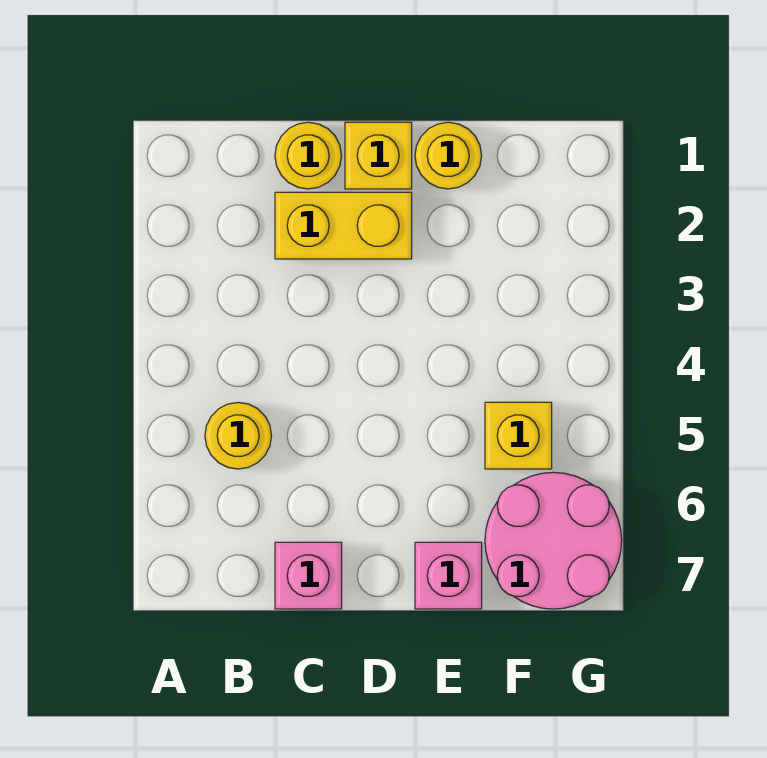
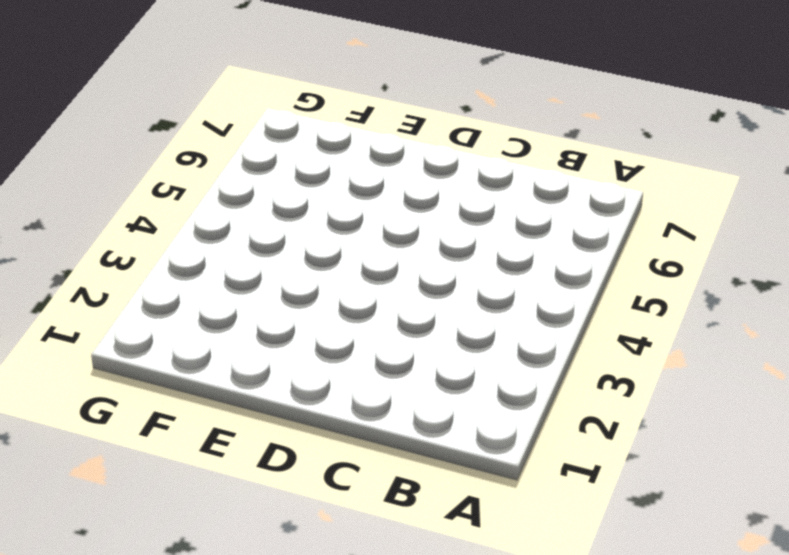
none -> yellow 1x1 round brick [205,402,271,469]
none -> yellow 1x1 round brick [275,122,342,189]

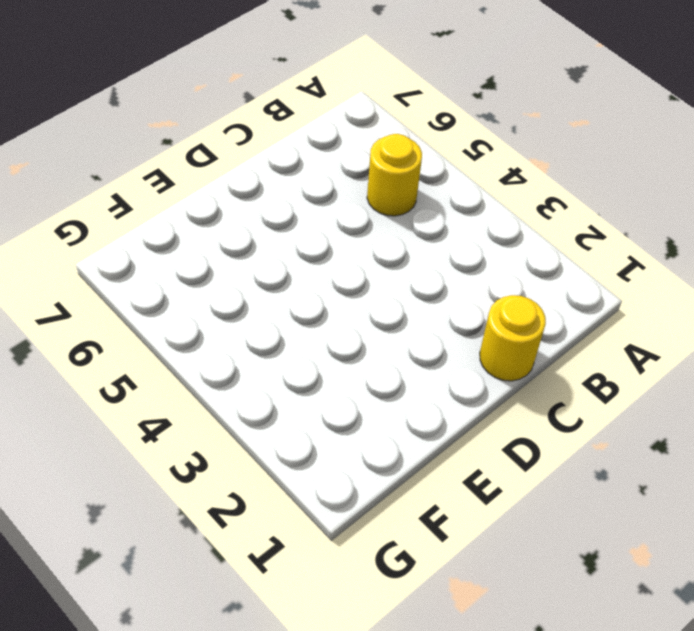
none -> yellow 1x2 brick [275,192,412,259]
none -> pink 1x1 brick [275,542,342,609]

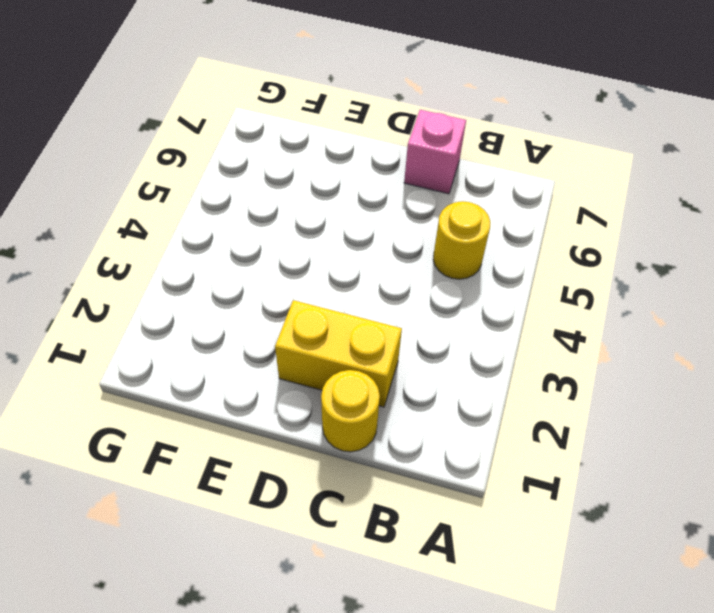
none -> yellow 1x1 brick [345,122,412,189]
none -> yellow 1x1 round brick [415,122,482,189]

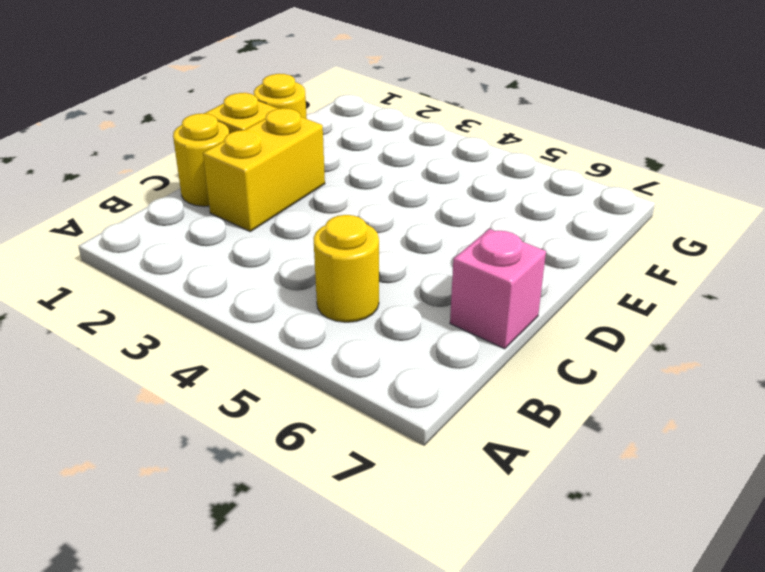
none -> pink 1x1 brick [415,542,482,609]
none -> yellow 1x1 brick [485,402,552,469]

